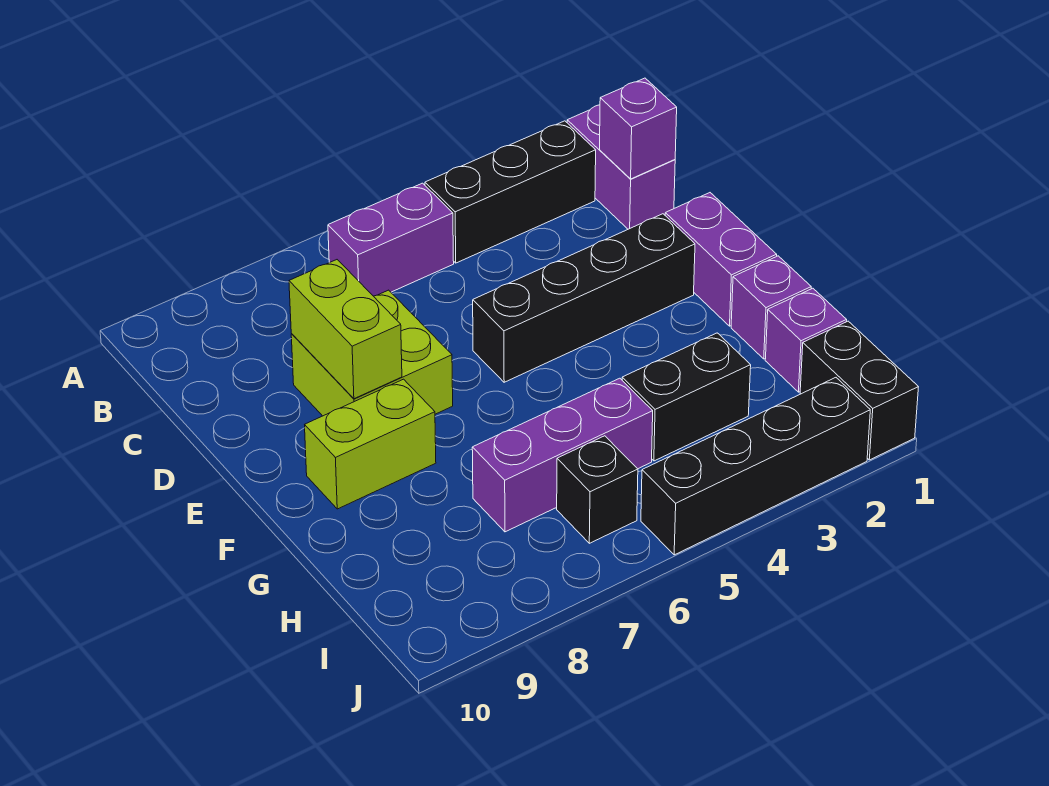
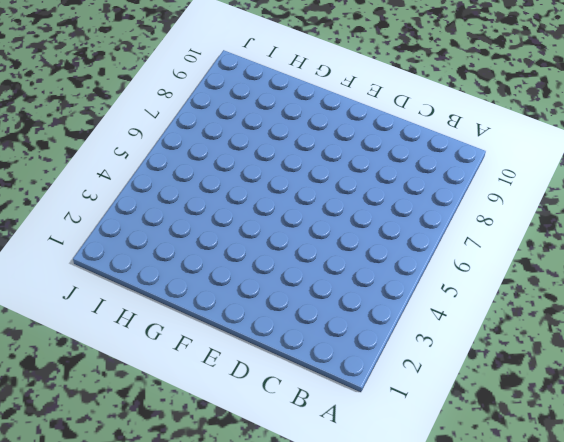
none -> purple 1x2 brick [567,105,675,229]
none -> black 1x3 brick [425,121,596,263]
none -> purple 1x2 brick [328,183,454,296]

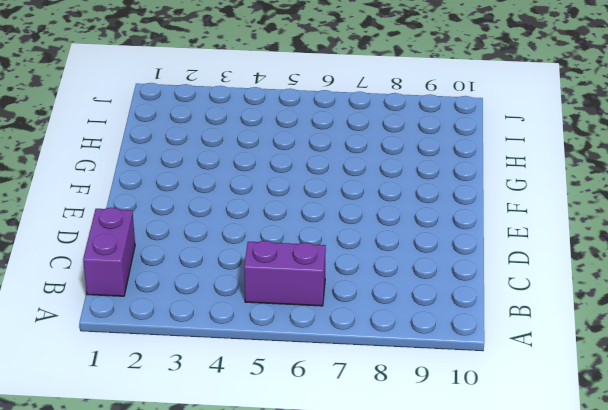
none -> black 1x3 brick [425,121,596,263]
none -> lime 2x2 brick [291,290,453,416]
none -> purple 1x2 brick [665,193,777,326]

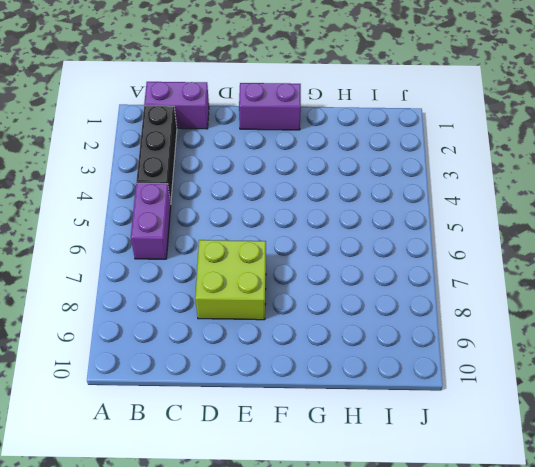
none -> black 1x4 brick [473,214,695,382]
none -> lime 1x2 brick [305,379,436,509]
none -> purple 1x1 brick [731,256,811,359]

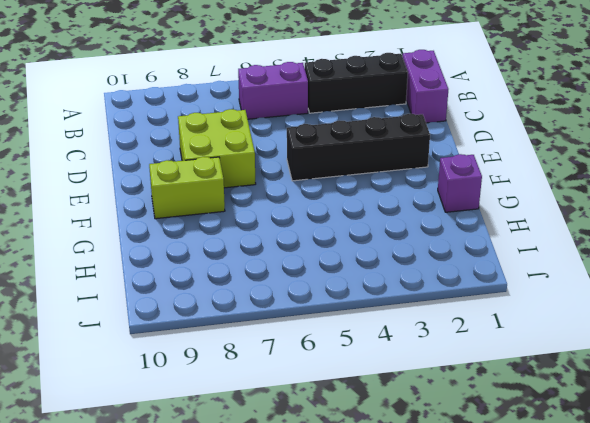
none -> purple 1x2 brick [665,193,777,326]
none -> purple 1x1 brick [765,288,847,392]
none -> black 1x2 brick [622,333,751,461]

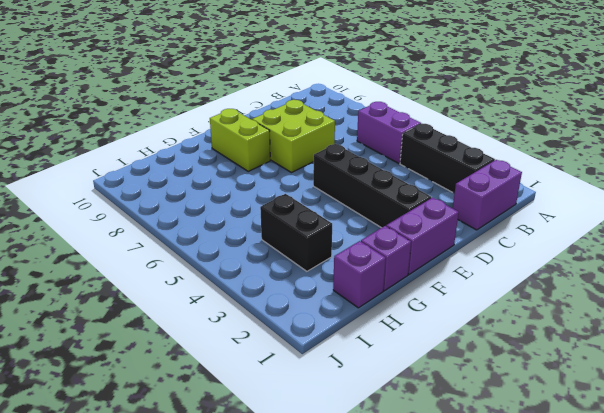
none -> purple 1x3 brick [472,378,653,532]
none -> black 1x2 brick [800,321,918,460]
none -> black 1x1 brick [557,436,638,543]

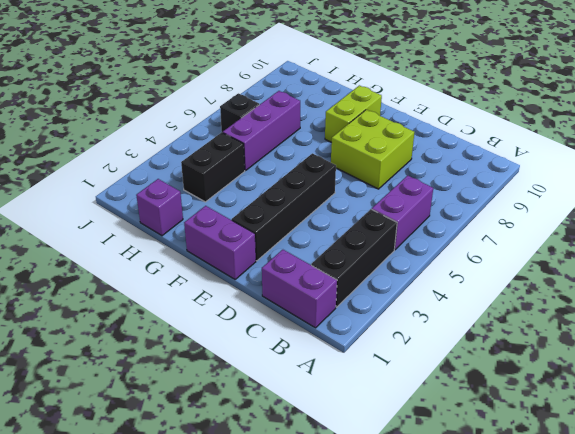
none -> purple 1x1 brick [731,256,811,359]
none -> black 1x2 brick [800,321,918,460]
none -> black 1x4 brick [641,378,870,555]

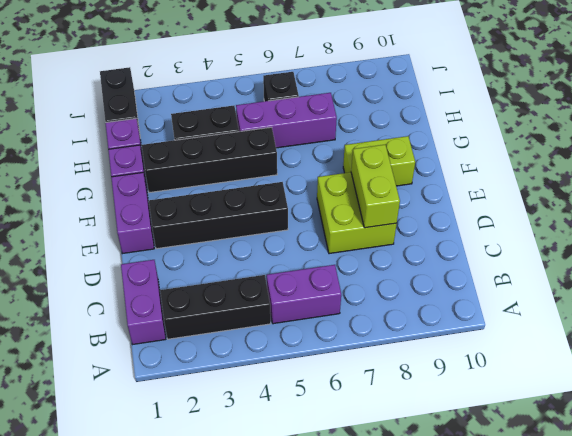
black 1x4 brick [142,127,277,193] -> black 1x4 brick moved to [641,378,870,555]
none -> purple 1x1 brick [600,78,677,179]

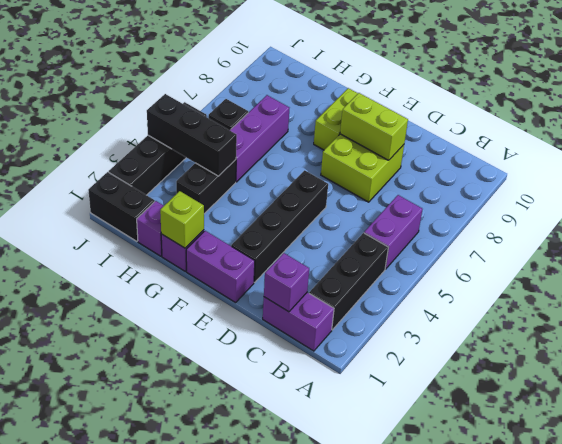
lime 1x1 brick [160,191,204,248] -> none
black 1x3 brick [147,94,237,176] -> none

